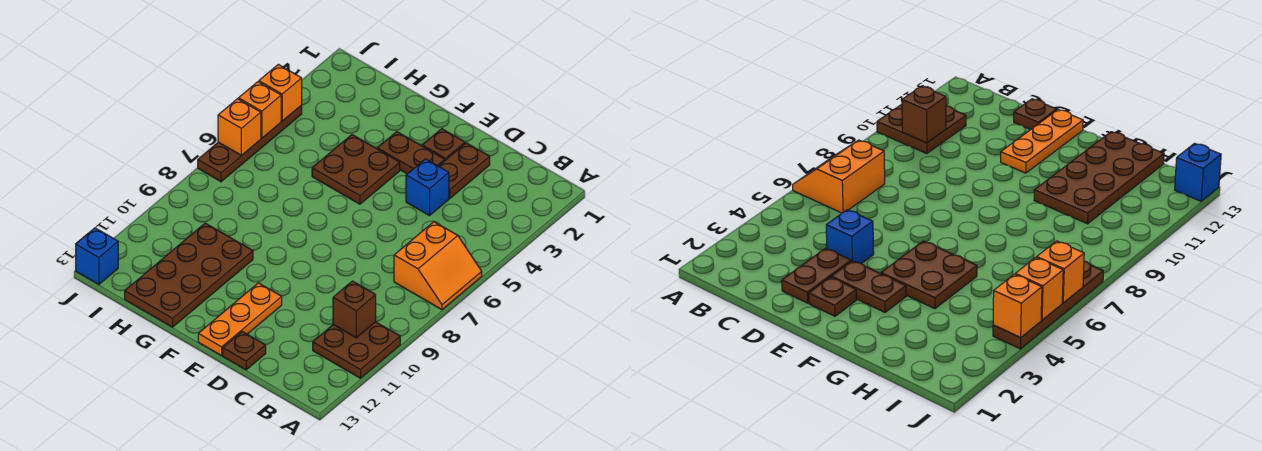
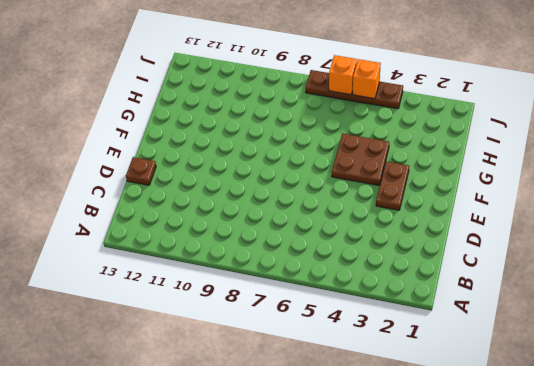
none -> orange 2x2 slope [394,222,482,310]
none -> brown 2x2 plate [313,322,400,378]
none -> brown 1x2 plate [439,143,490,198]

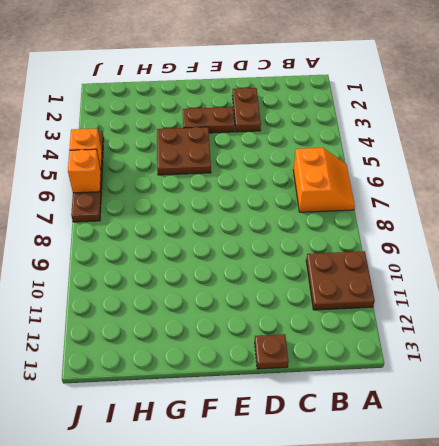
none -> blue 1x1 brick [406,159,449,216]
none -> brown 1x1 plate [422,129,465,160]
none -> orange 1x3 plate [198,283,282,356]

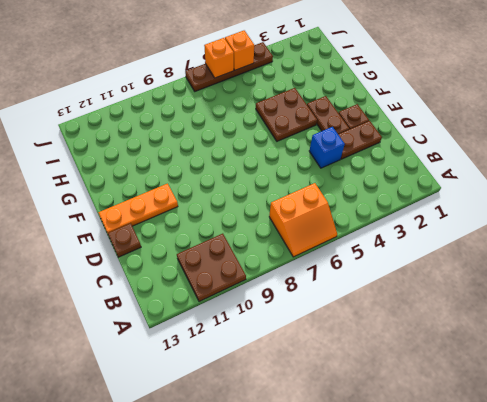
none -> brown 2x4 plate [125,223,253,327]
none -> blue 1x1 brick [76,228,118,284]
none -> brown 1x1 brick [333,281,376,338]

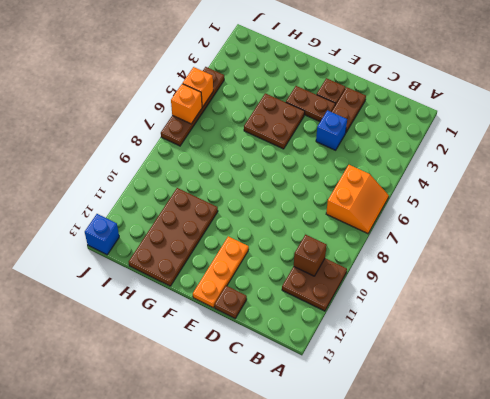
none -> orange 1x1 brick [259,64,302,121]

